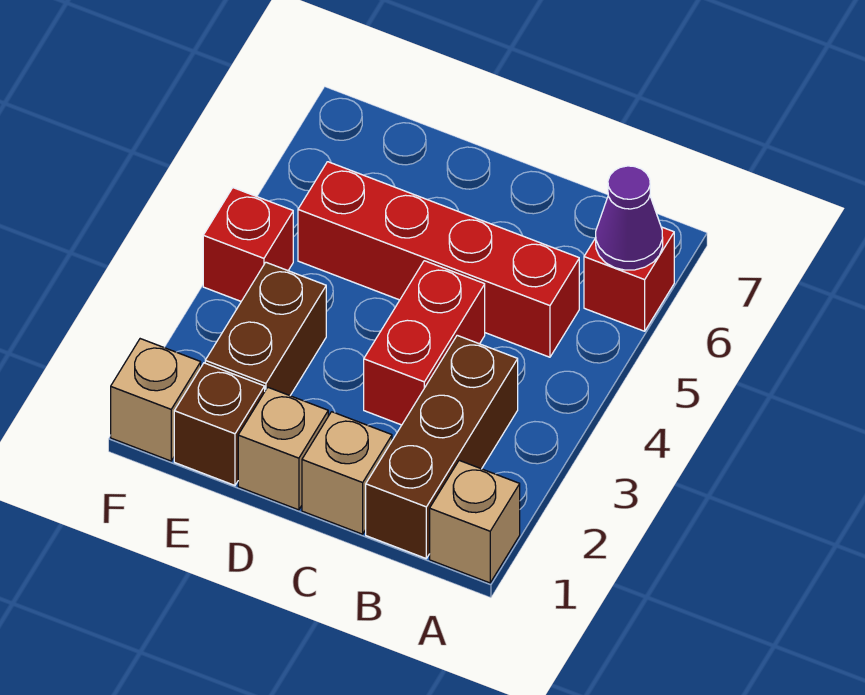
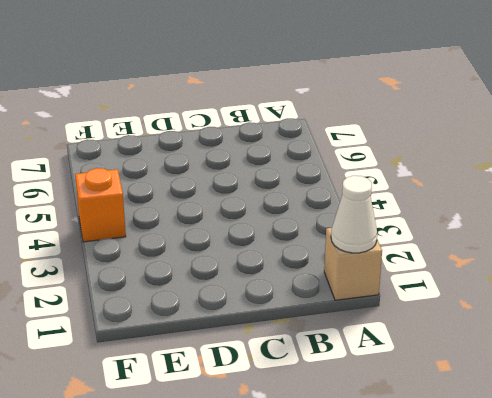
white 1x1 cone [331,176,377,253] -> none
orange 1x1 brick [75,168,126,242] -> red 1x1 brick [203,188,293,301]
none -> red 1x1 brick [584,227,674,331]
none -> brown 1x3 brick [366,335,518,558]
none -> red 1x4 brick [298,162,579,357]

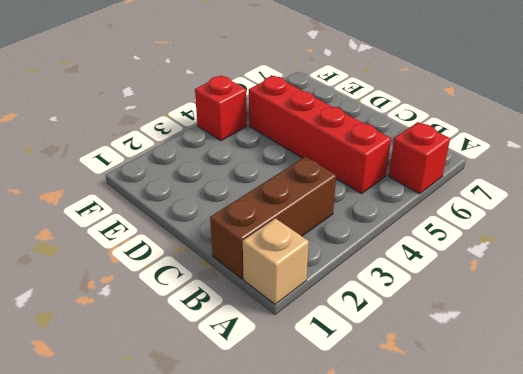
none -> tan 1x1 brick [302,412,392,534]
none -> red 1x2 brick [364,261,485,425]
none -> tan 1x1 brick [238,388,328,510]

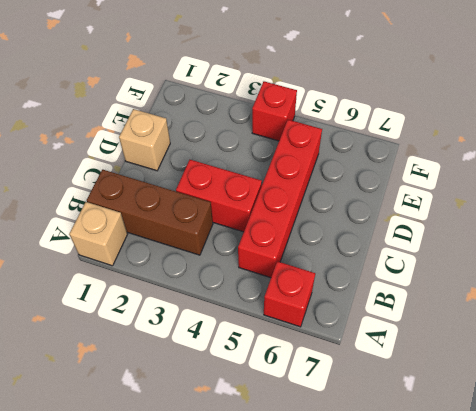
none -> tan 1x1 brick [302,412,392,534]
none -> brown 1x1 brick [174,363,265,485]
none -> brown 1x2 brick [205,262,326,396]

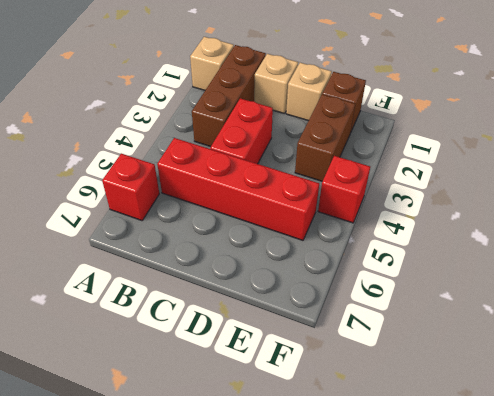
none -> tan 1x1 brick [111,339,201,461]
none -> purple 1x1 cone [596,166,663,270]

